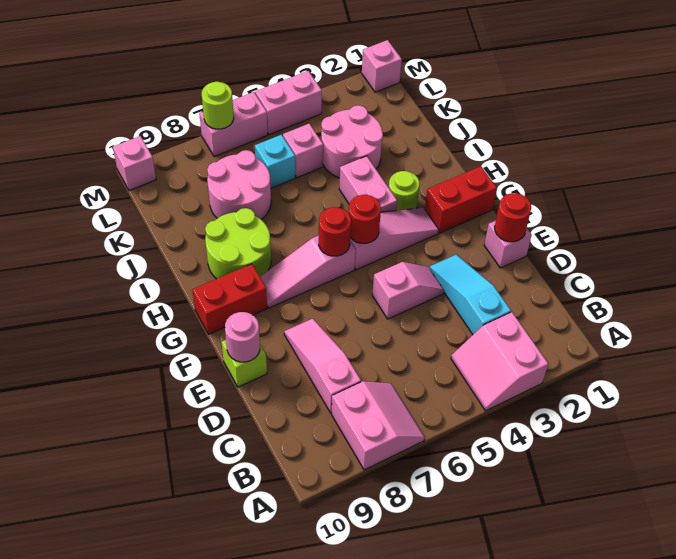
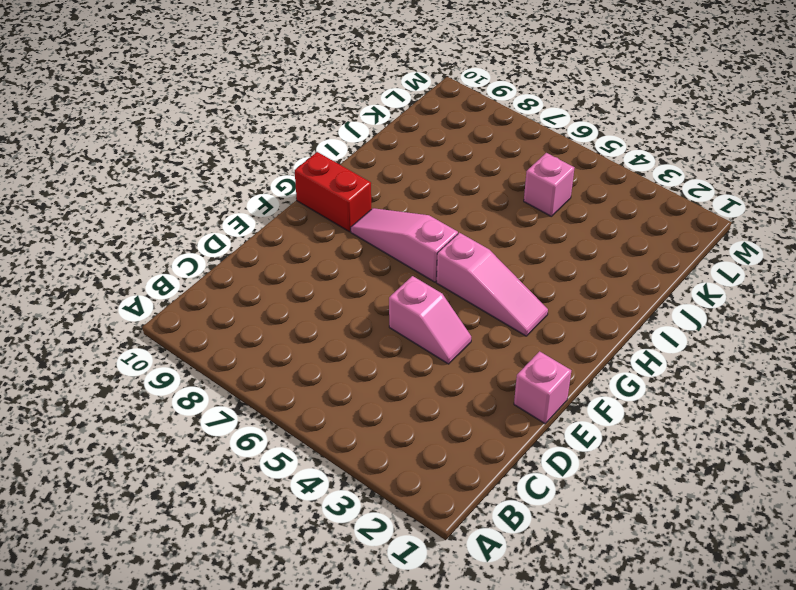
none -> pink 2x2 slope [451,312,548,411]
none -> pink 2x2 slope [332,381,425,470]
none -> cyan 1x3 slope [429,255,511,334]

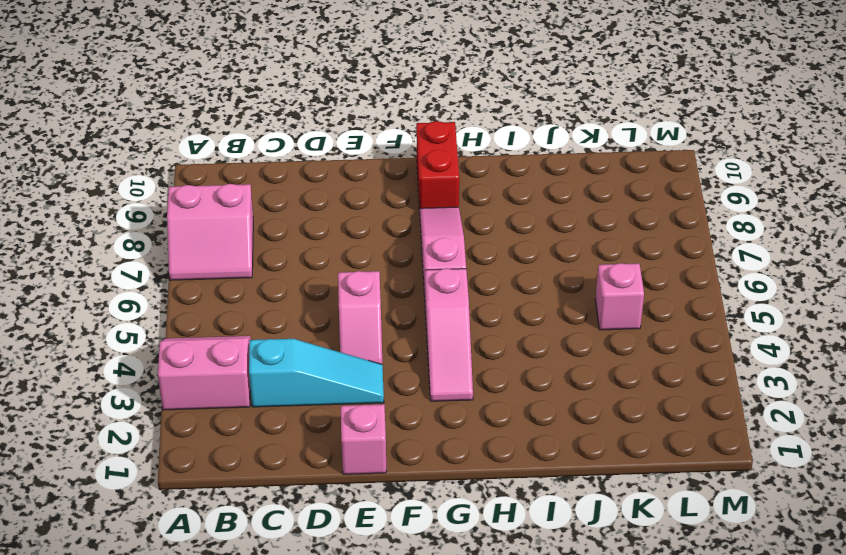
none -> pink 1x3 slope [284,319,361,413]
none -> lime 1x1 brick [221,340,267,387]
none -> red 1x2 brick [425,166,497,233]

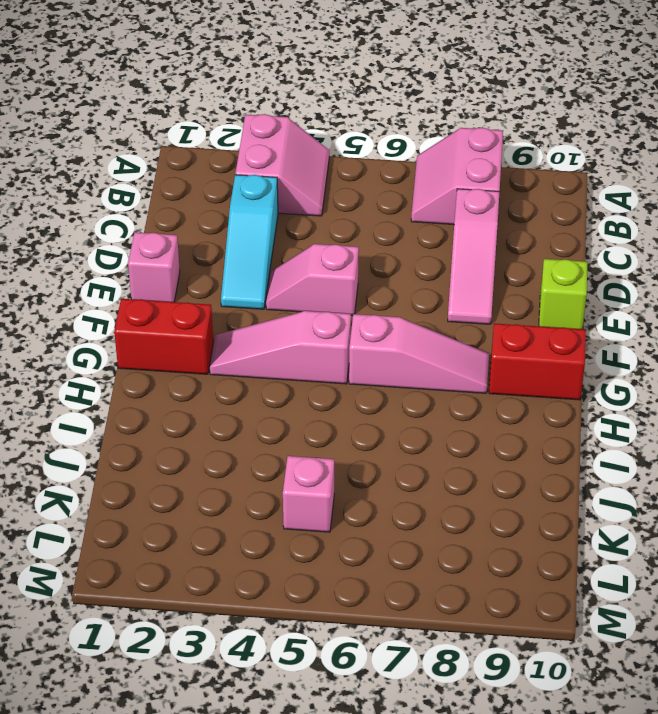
none -> lime 1x1 round brick [389,171,420,211]
none -> pink 1x2 brick [339,156,397,212]
none -> lime 2x2 round brick [205,208,271,279]

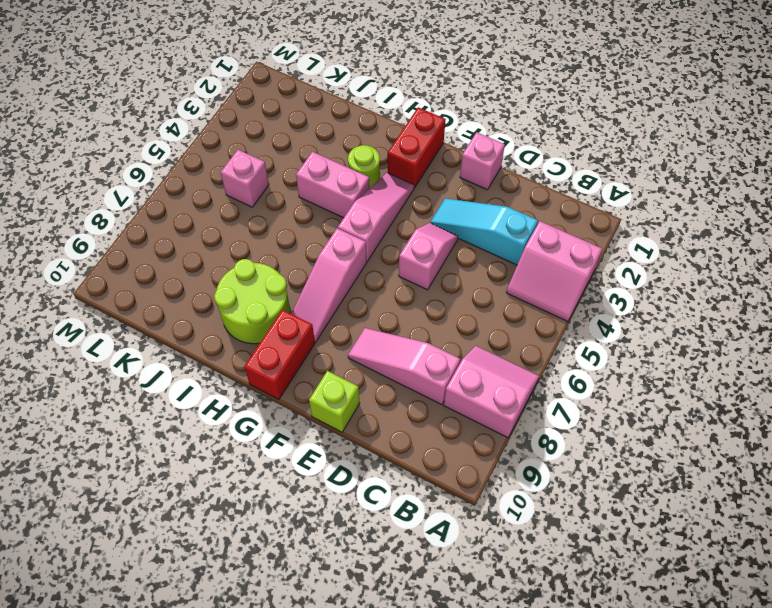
none -> pink 2x2 round brick [321,105,383,178]
none -> pink 2x2 round brick [207,150,271,220]
none -> cyan 1x1 brick [255,135,295,188]

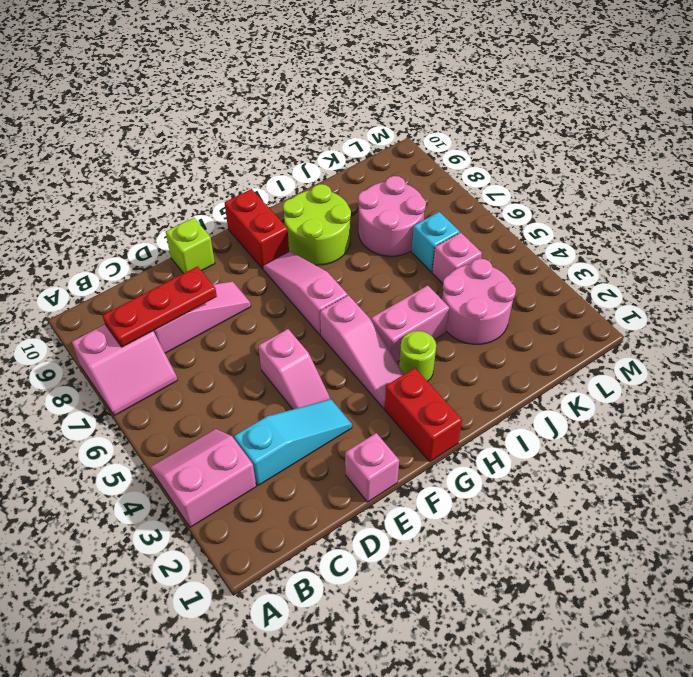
red 1x3 plate [102,266,217,347] -> none
none -> pink 1x1 brick [362,40,402,92]
none -> pink 1x2 brick [255,71,322,135]
none -> pink 1x2 brick [199,92,268,157]

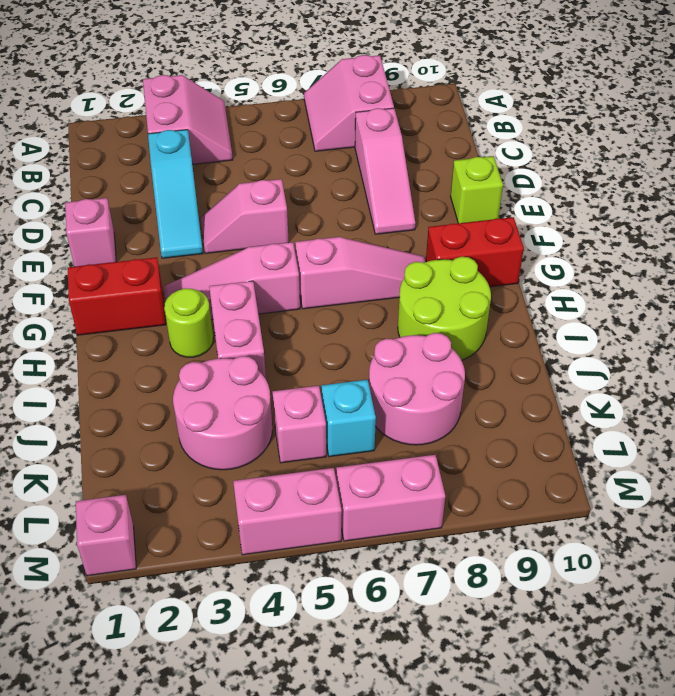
none -> pink 1x1 brick [113,136,156,190]
none -> red 1x1 round brick [495,193,531,242]
none -> pink 1x1 round brick [225,312,260,362]

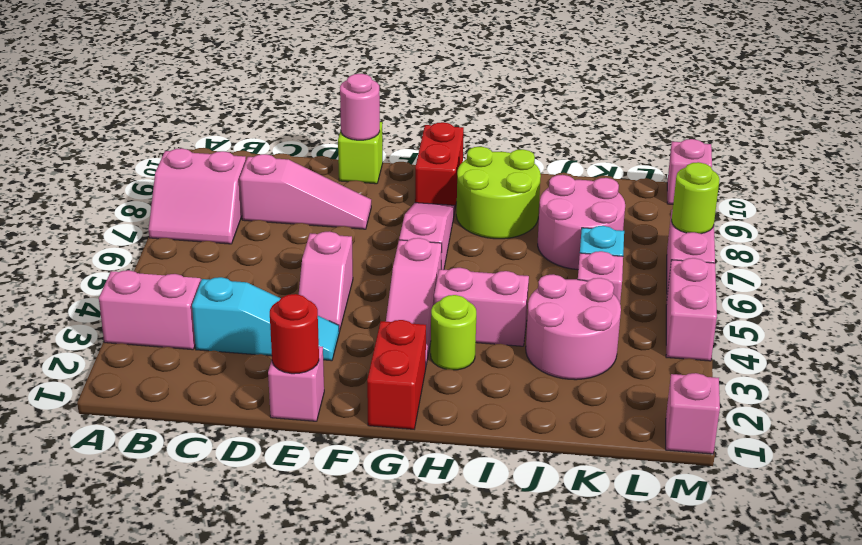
none -> red 1x1 round brick [349,195,381,243]
none -> red 1x1 round brick [319,207,351,256]

